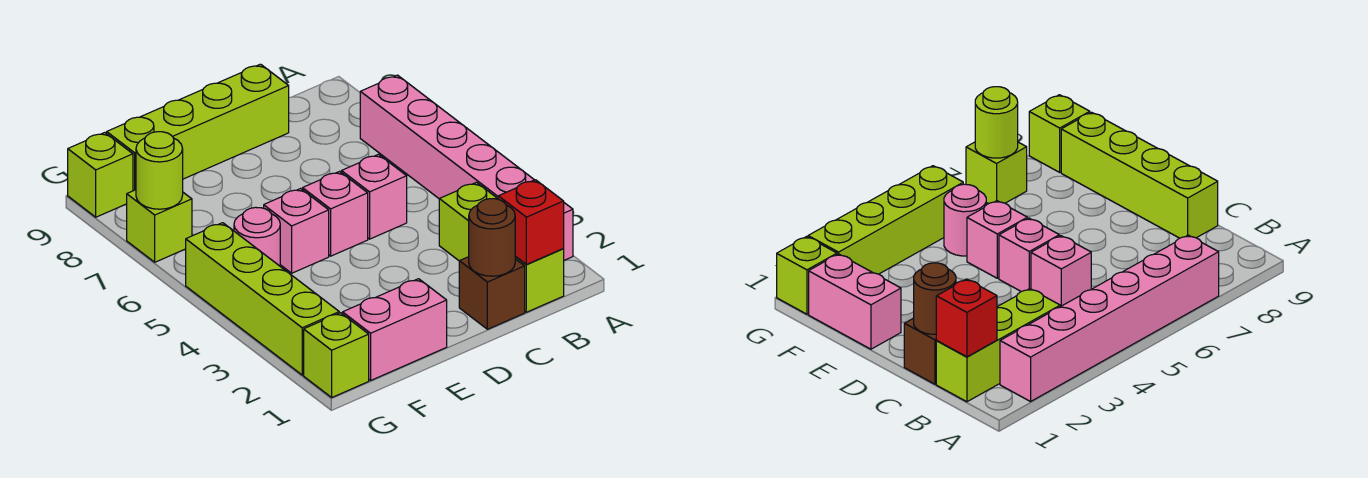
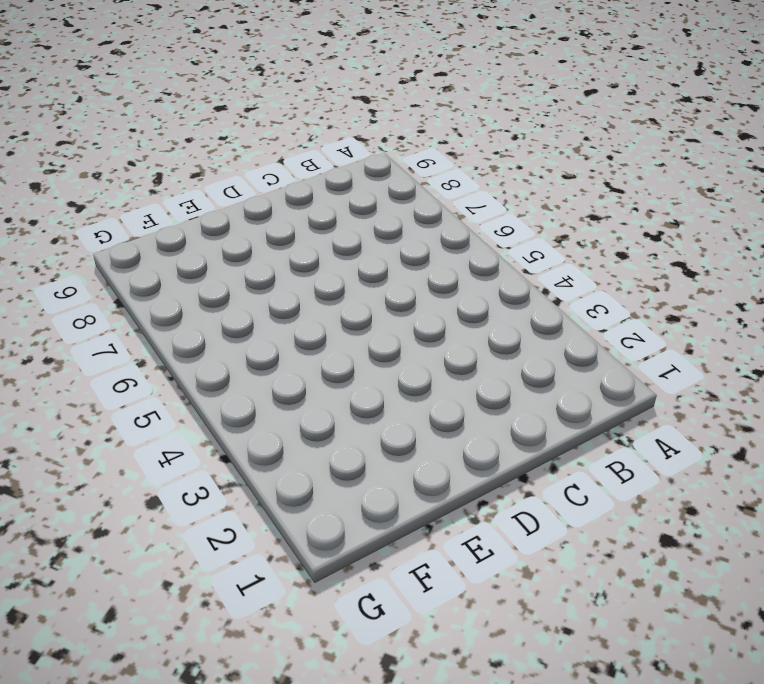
none -> pink 1x6 brick [360,75,573,260]
none -> lime 1x3 brick [439,182,564,312]
none -> brown 1x1 brick [459,257,525,329]

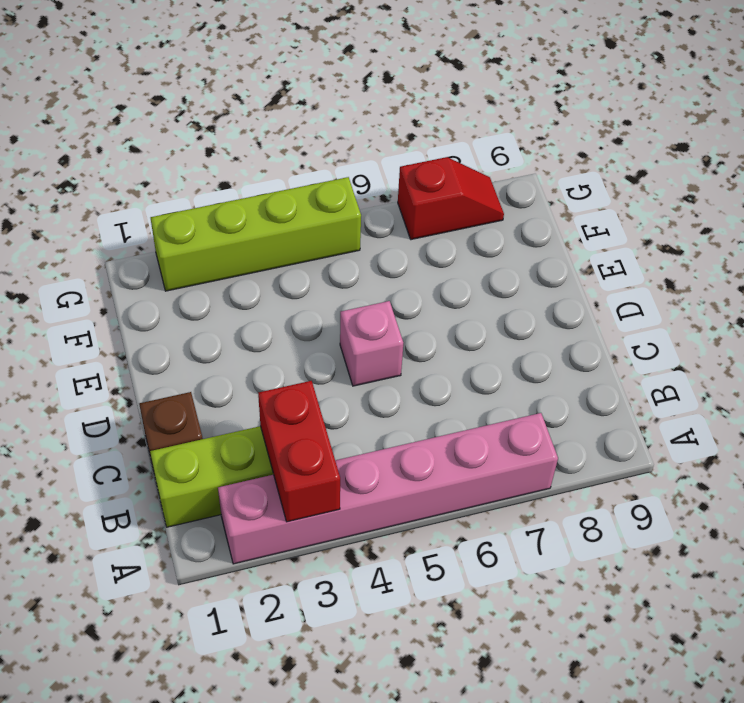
red 1x2 brick [258,381,340,522] -> none
red 1x2 slope [398,157,504,240] -> lime 1x1 brick [127,190,192,262]
none -> pink 1x1 brick [341,154,407,239]
none -> lime 1x4 brick [107,64,289,191]
none -> pink 1x2 brick [343,279,447,380]

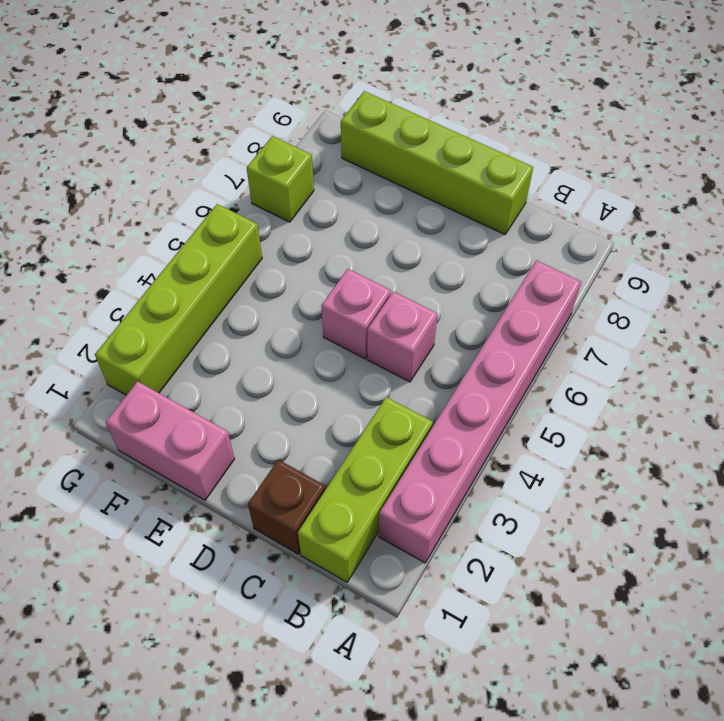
none -> pink 1x1 brick [264,189,329,273]
none -> pink 1x1 round brick [234,207,280,266]
none -> lime 1x1 brick [304,313,369,397]

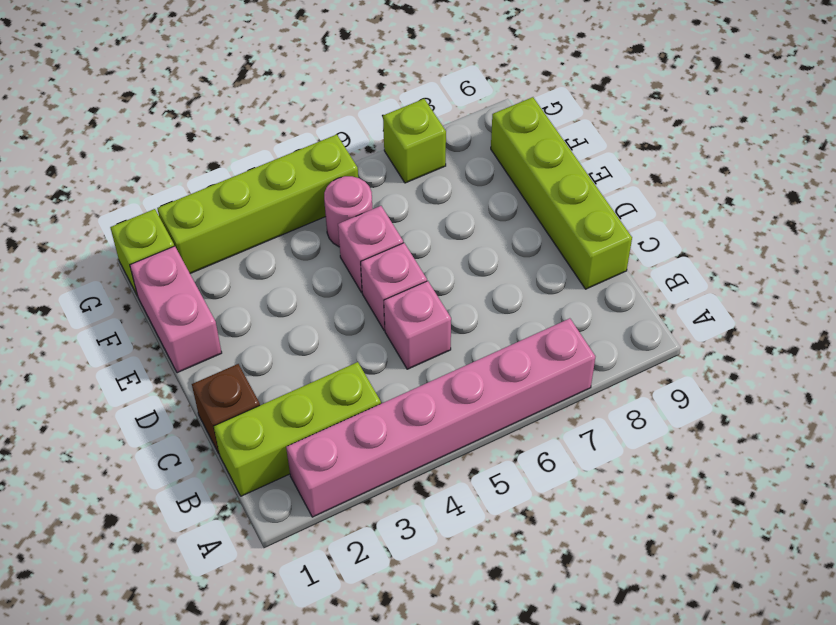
none -> lime 1x1 brick [68,133,133,217]
none -> red 1x1 brick [498,180,564,264]
none -> brown 1x1 round brick [469,199,515,276]

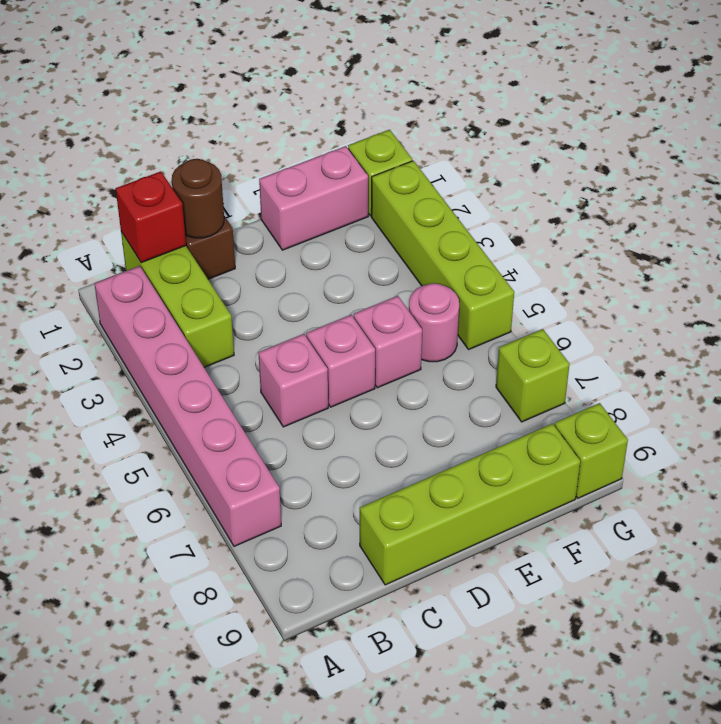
none -> lime 1x1 round brick [136,132,183,209]

